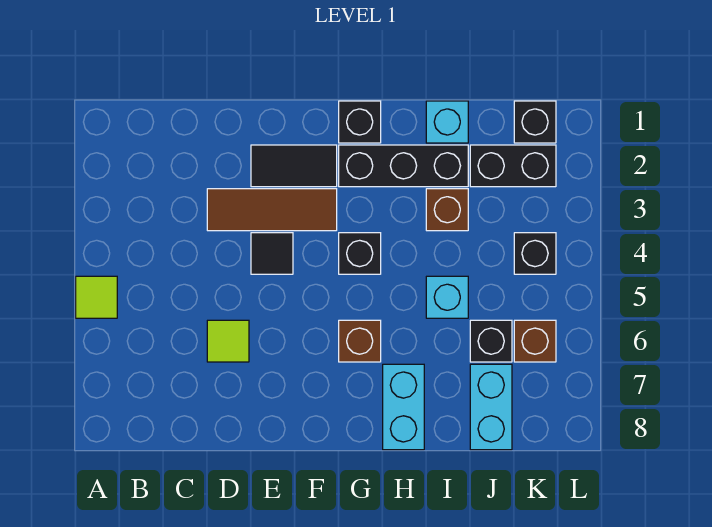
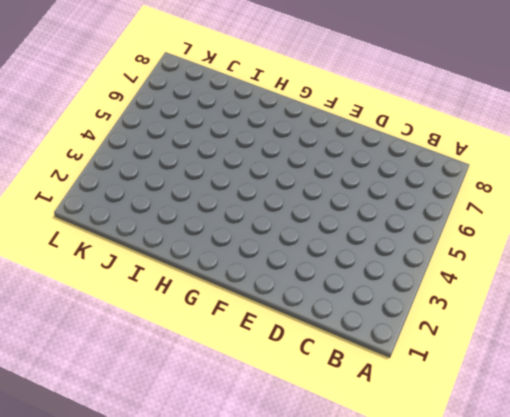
none -> lime 1x1 tile [76,276,117,318]
none -> brown 1x3 tile [207,189,337,231]
none -> lime 1x1 tile [207,320,249,362]

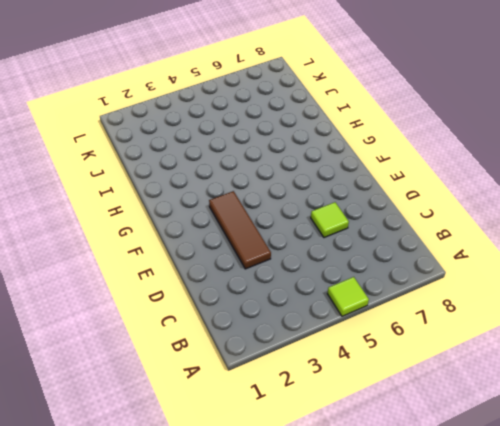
none -> black 1x2 tile [251,145,337,187]
none -> black 1x1 tile [251,233,293,274]
none -> black 1x1 brick [339,101,381,143]

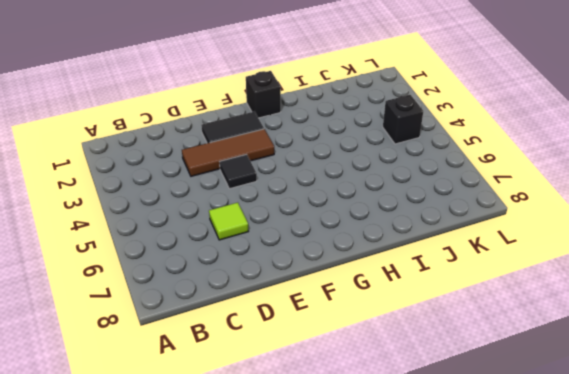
none -> lime 1x1 tile [76,276,117,318]
none -> black 1x3 brick [339,145,468,187]
none -> black 1x1 brick [339,233,381,274]

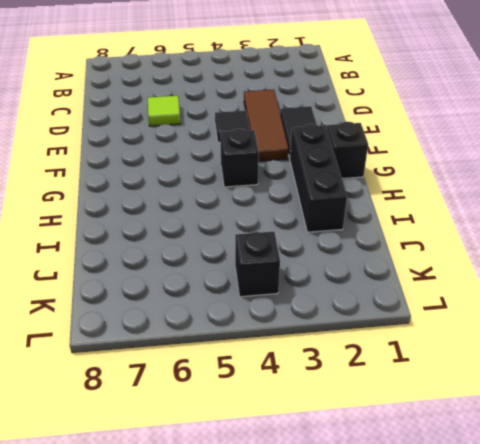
none -> lime 1x1 tile [76,276,117,318]
none -> brown 1x1 brick [339,320,381,362]
none -> cyan 1x2 brick [383,364,424,450]

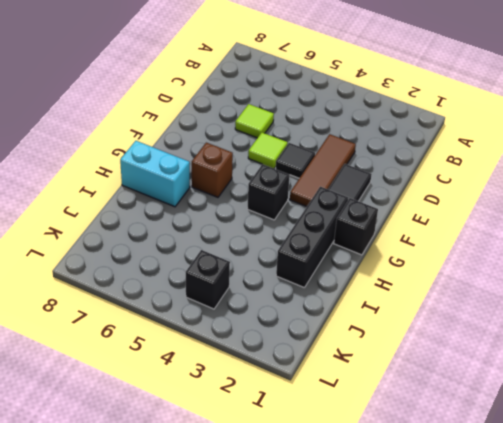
lime 1x1 tile [248,133,288,168] -> lime 1x1 tile moved to [76,276,117,318]
none -> cyan 1x1 brick [426,101,468,143]
none -> brown 1x1 brick [426,189,468,231]
none -> cyan 1x1 brick [426,276,468,318]

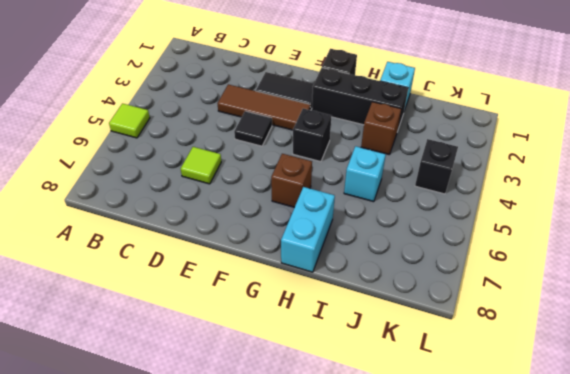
none -> black 1x2 brick [470,145,556,187]
none -> black 1x1 brick [470,320,512,362]
none -> cyan 1x2 brick [470,364,512,450]

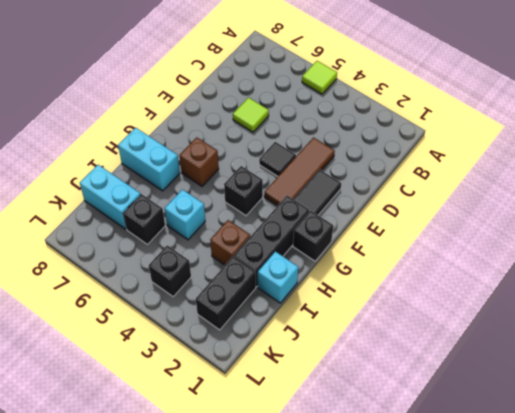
none -> black 1x1 brick [514,101,556,143]
none -> brown 1x1 brick [514,320,556,362]

